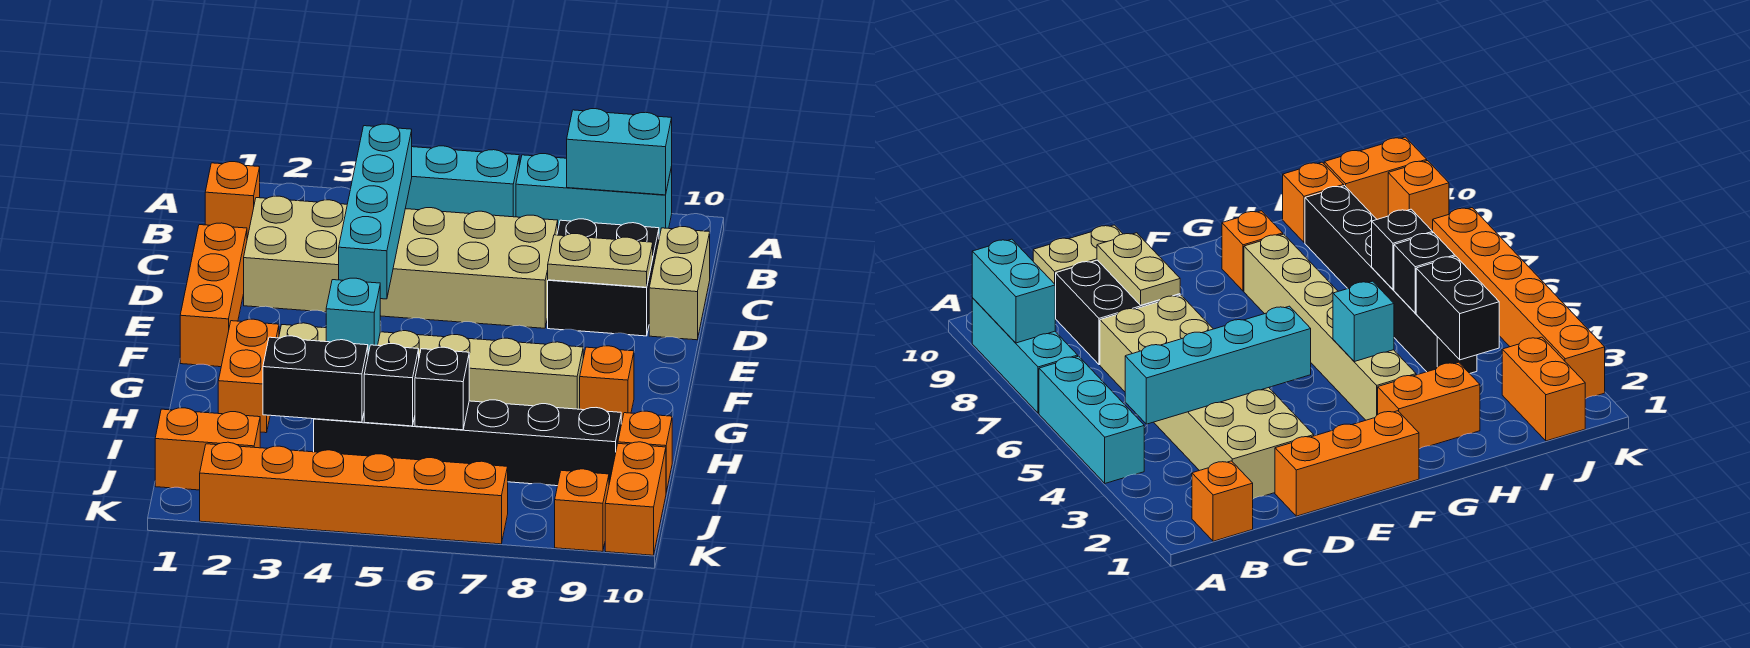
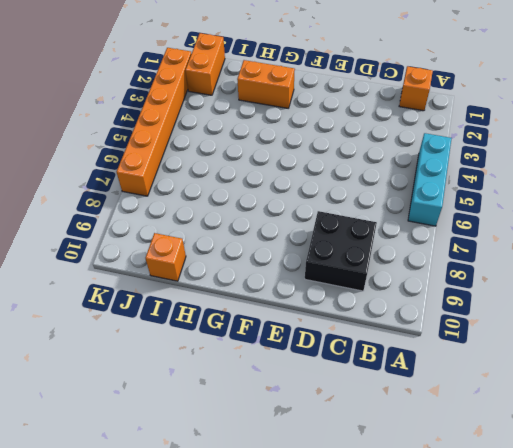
none -> cyan 1x3 brick [516,154,672,238]
none -> tan 2x6 brick [244,196,558,328]
none -> tan 1x2 brick [649,227,710,340]

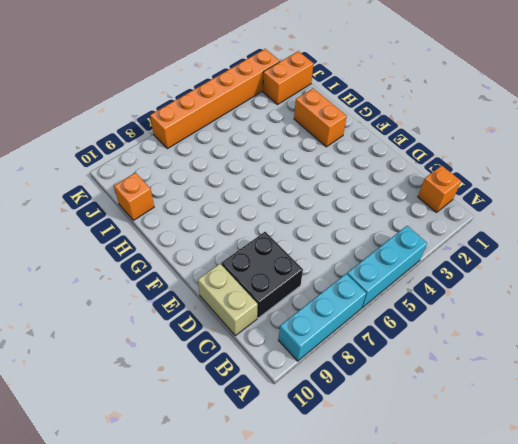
none -> tan 2x6 brick [244,196,558,328]
none -> orange 1x3 brick [180,223,247,367]
none -> tan 1x6 brick [279,323,583,409]

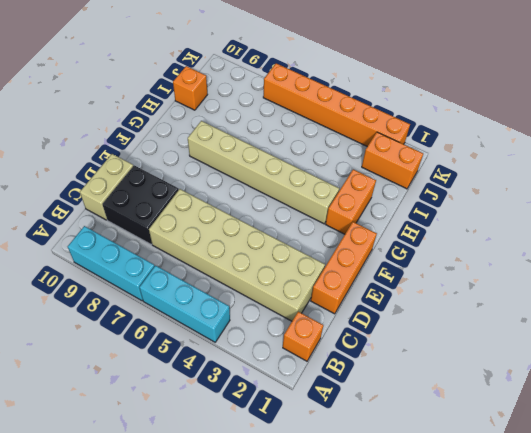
none -> orange 1x1 brick [580,346,634,424]
none -> black 1x6 brick [314,400,621,486]
none -> orange 1x2 brick [605,442,666,555]

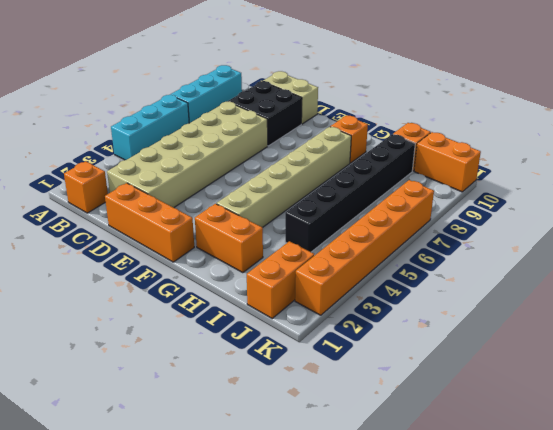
none -> orange 1x1 brick [555,469,609,552]
none -> cyan 1x2 brick [567,109,672,195]
none -> cyan 1x4 brick [339,124,412,299]

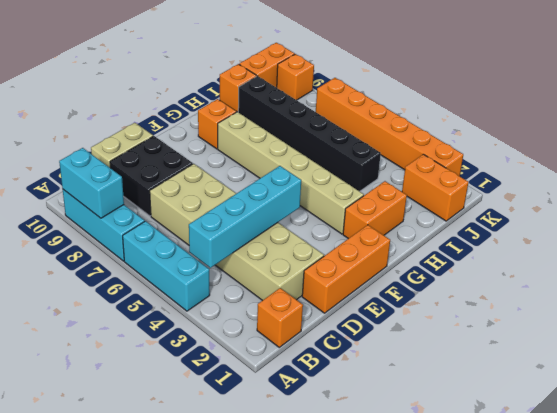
none -> tan 1x2 plate [548,234,653,287]
none -> cyan 1x1 brick [326,278,380,354]
none -> black 1x2 brick [263,336,368,422]

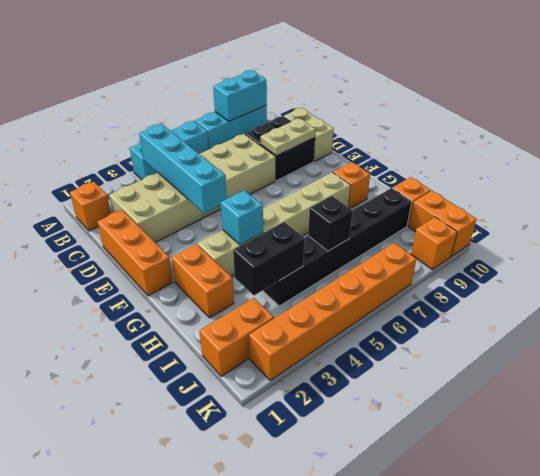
none -> black 1x1 brick [364,344,419,426]

